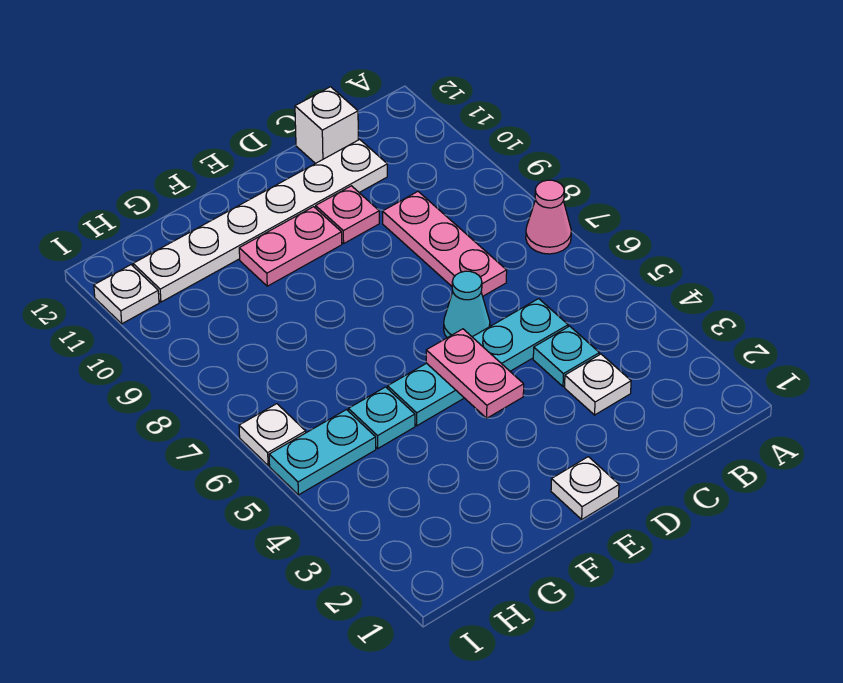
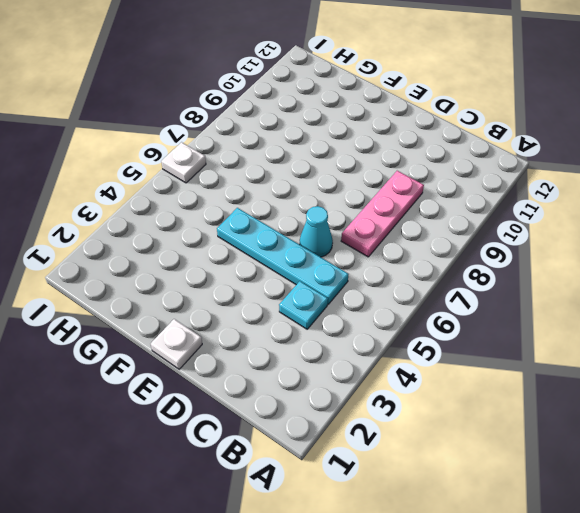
none -> pink 1x1 cone [526,180,571,254]
none -> white 1x1 plate [565,354,631,415]
none -> white 1x6 plate [133,139,387,302]

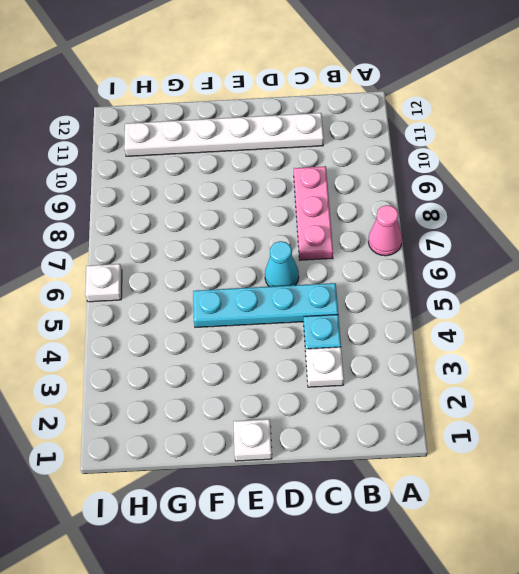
none -> white 1x1 brick [295,87,358,164]
none -> pink 1x1 plate [316,186,379,244]
none -> pink 1x2 plate [239,207,342,286]

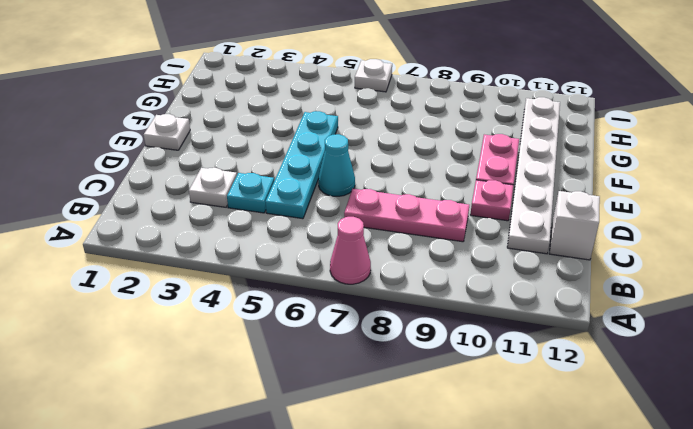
none -> cyan 1x1 plate [348,387,415,448]
none -> cyan 1x2 plate [269,410,376,495]
none -> white 1x1 plate [94,265,159,324]

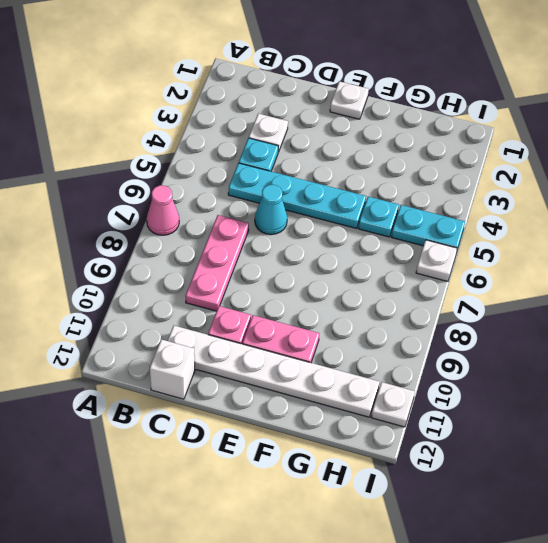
none -> pink 1x2 plate [426,329,524,418]

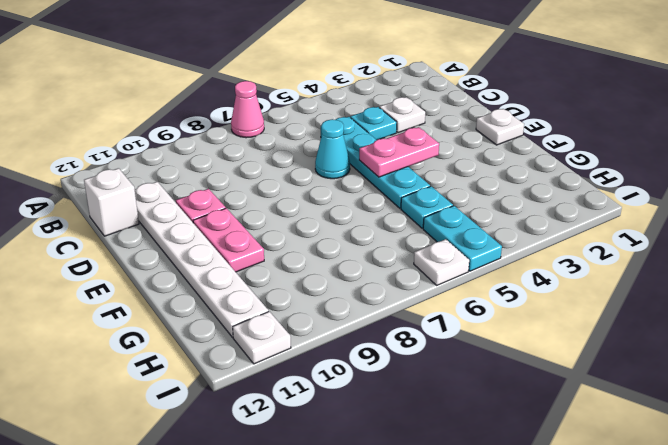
none -> pink 1x3 plate [382,192,507,296]

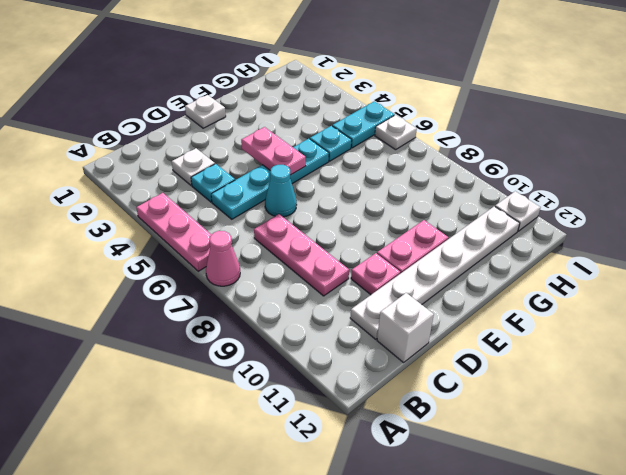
pink 1x3 plate [136,193,211,271] -> none

